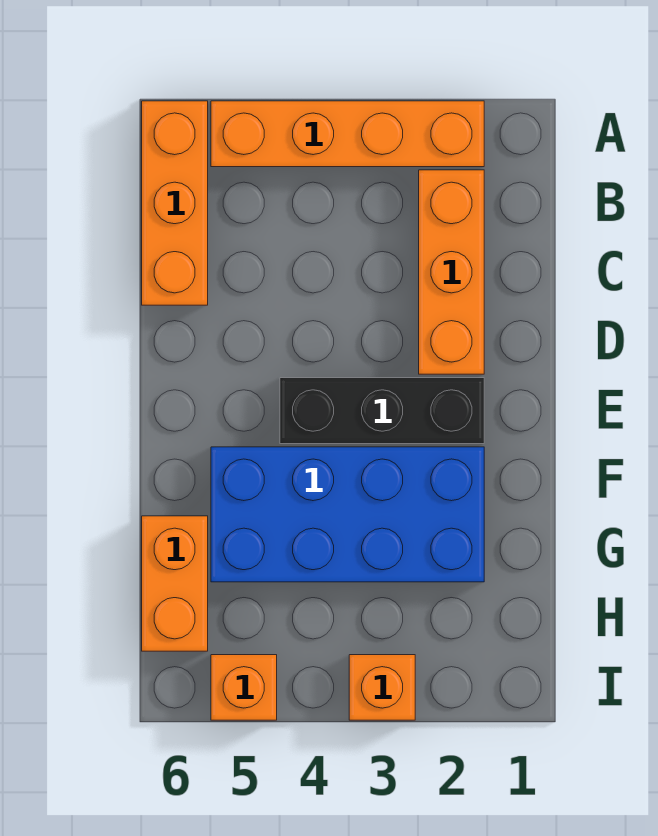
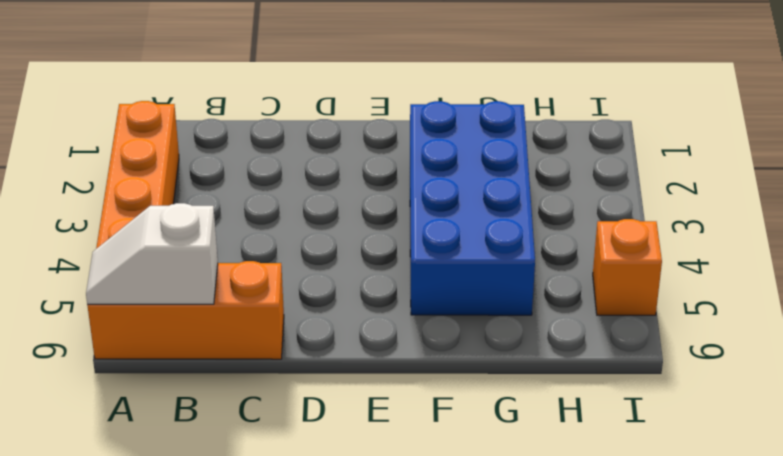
white 1x2 slope [86,203,218,304] -> none
none -> orange 1x3 brick [419,170,484,374]
none -> black 1x3 brick [280,378,484,444]

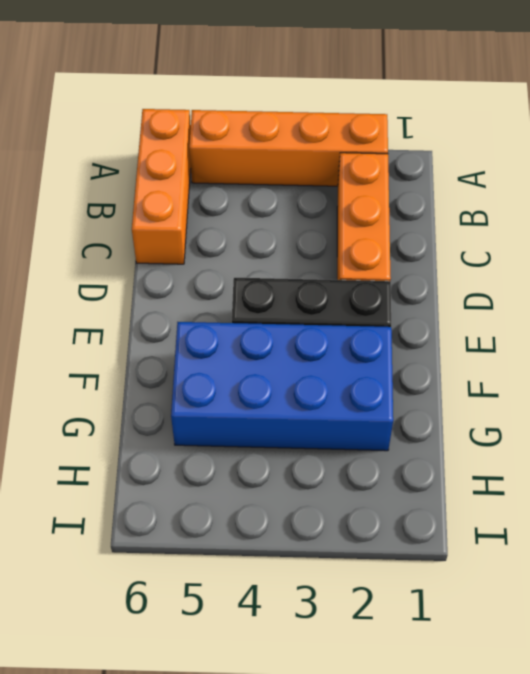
none -> orange 1x2 brick [142,516,208,651]
none -> orange 1x1 brick [349,655,415,720]

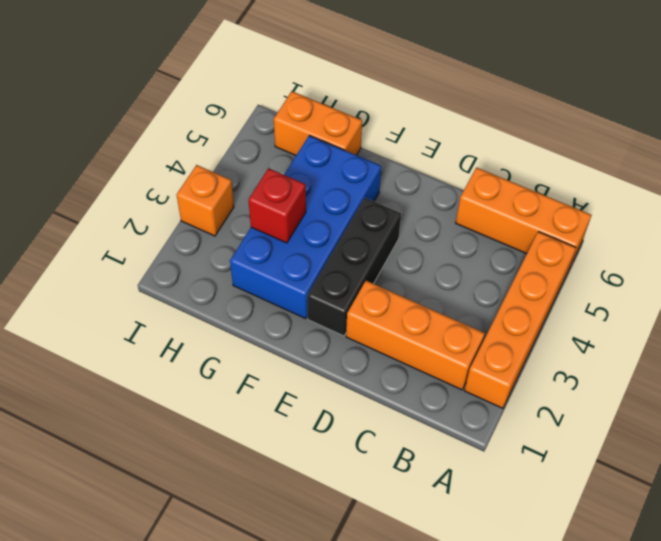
red 1x1 brick [248,168,306,243] -> none
none -> orange 1x1 brick [211,655,277,720]

